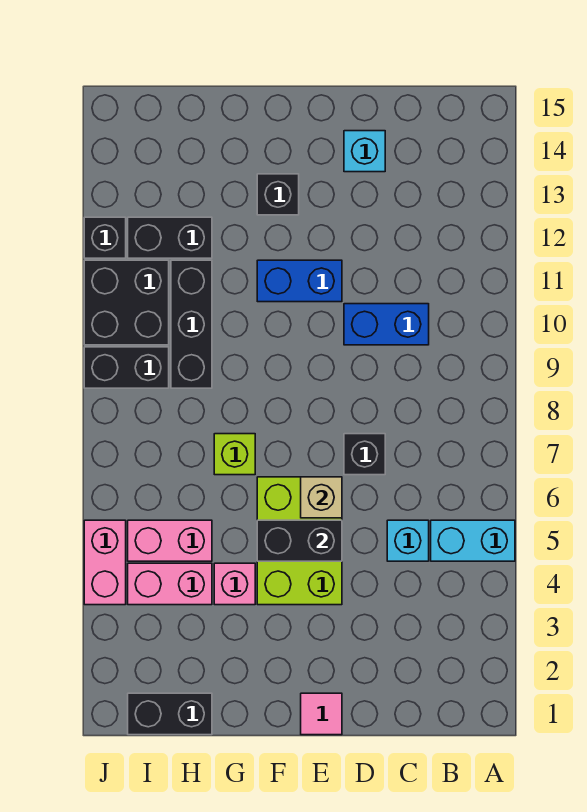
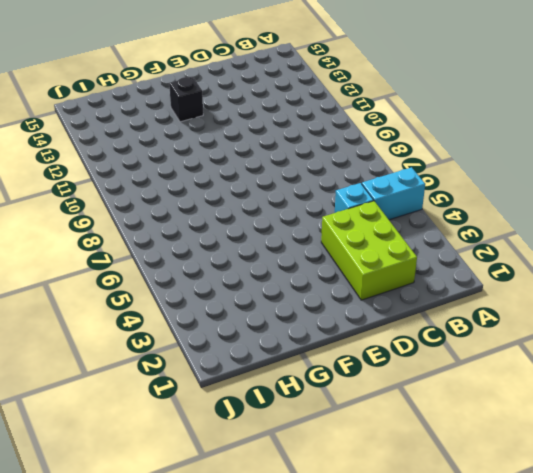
lime 2x3 brick [321,201,417,300] -> lime 2x3 brick moved to [257,477,342,605]
none -> blue 1x2 brick [344,304,429,345]
none -> black 1x1 brick [344,434,385,475]
none -> cyan 1x1 brick [344,131,385,172]

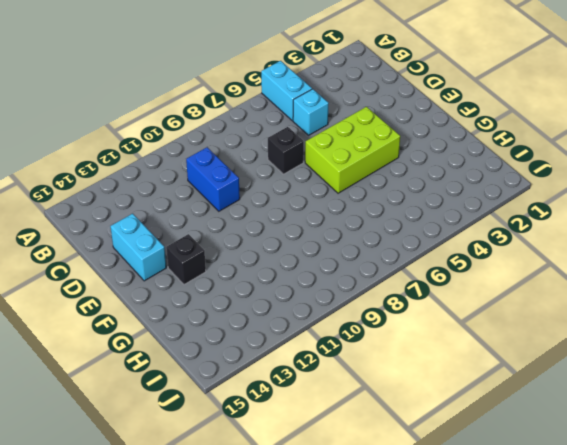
cyan 1x2 brick [110,214,166,281] -> cyan 1x1 brick [344,131,385,172]
none -> pink 1x1 tile [301,693,342,735]
none -> blue 1x2 brick [257,260,342,302]
none -> pink 1x1 brick [214,563,255,605]

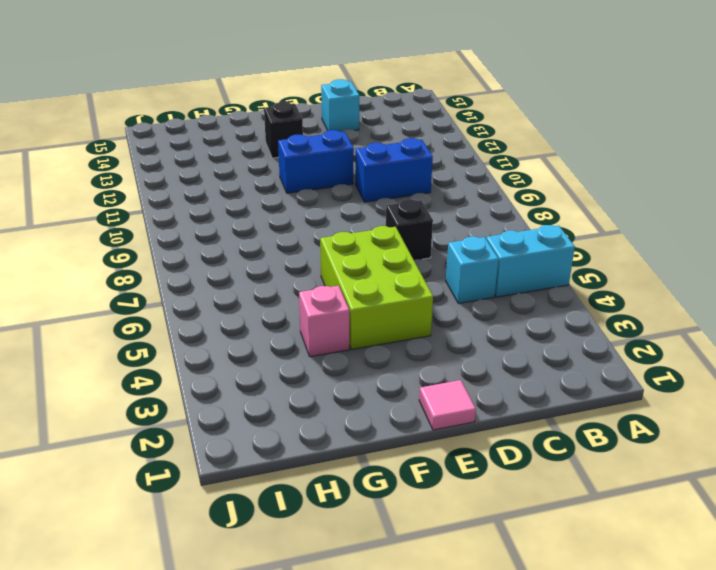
none -> lime 1x1 brick [214,434,255,475]
none -> black 1x2 brick [128,693,212,735]
none -> pink 1x2 brick [128,563,212,605]

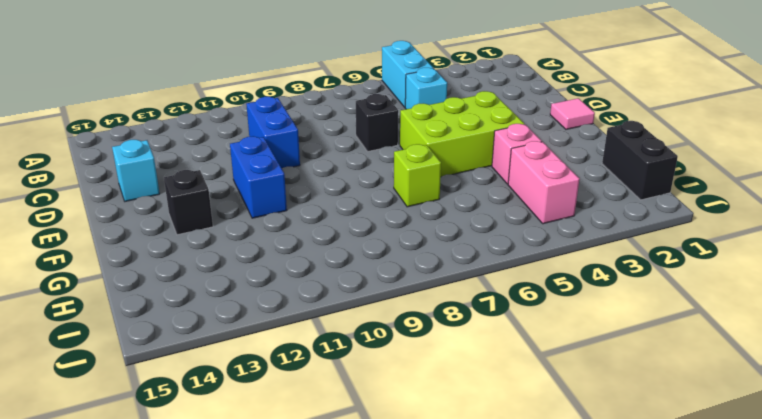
none -> pink 1x2 brick [128,520,212,561]
none -> black 1x3 brick [171,260,212,388]
none -> black 1x2 brick [128,217,212,258]

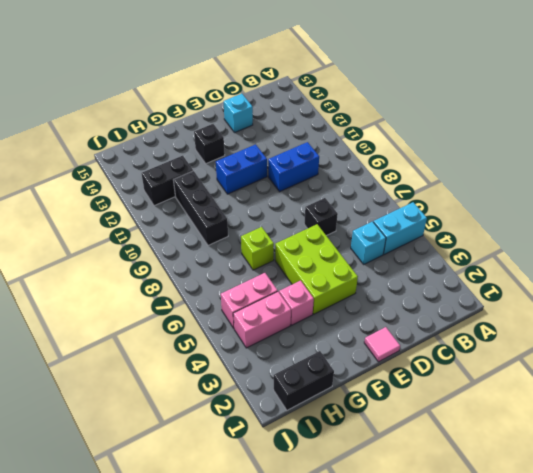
none -> black 1x2 brick [84,347,169,388]
none -> black 2x2 brick [84,260,169,345]
none -> pink 1x2 brick [84,520,126,605]

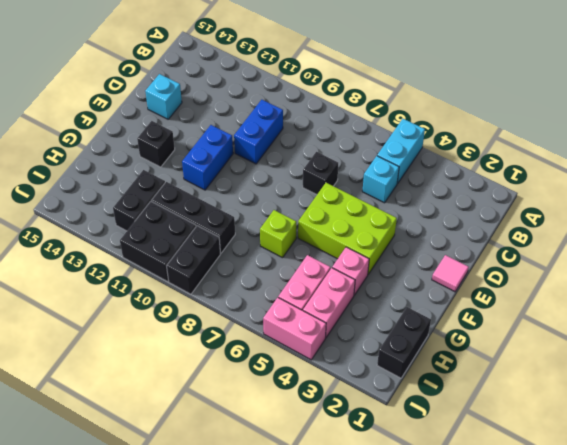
none -> black 1x1 brick [84,217,126,258]
none -> black 1x2 brick [257,520,342,561]
none -> tan 1x1 brick [301,477,342,518]

